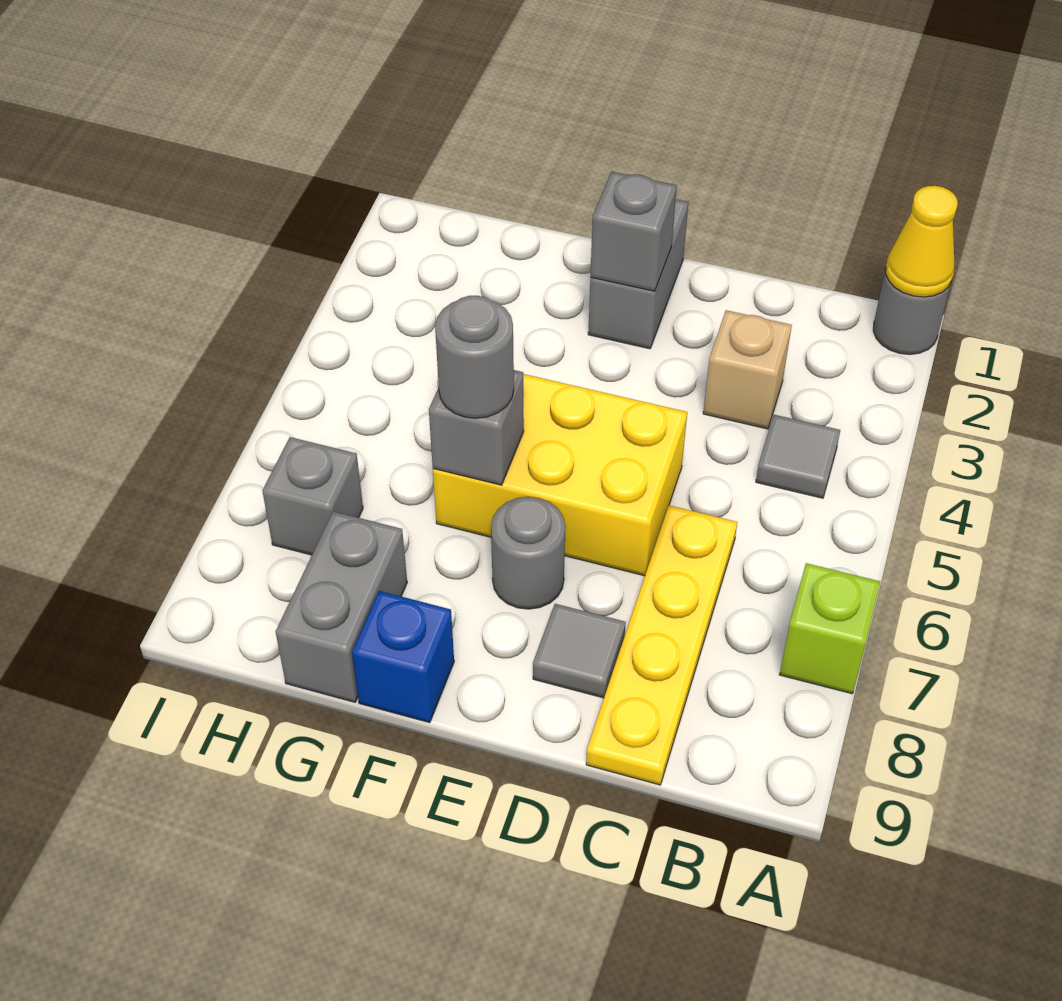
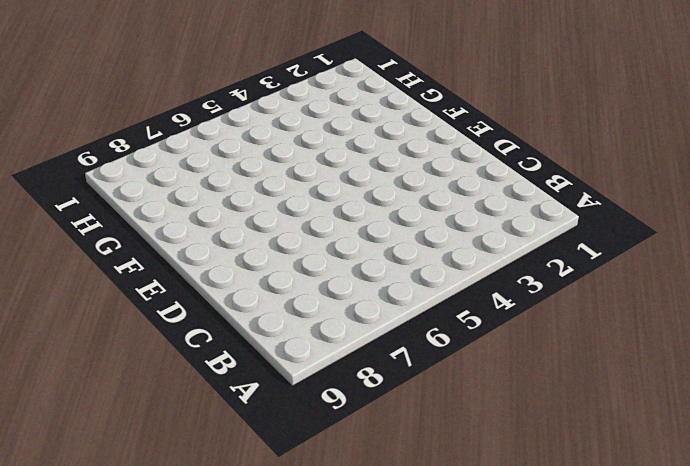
none -> grey 1x1 round brick [873,269,951,354]
none -> lime 1x1 brick [780,563,880,694]
none -> grey 1x1 tile [756,415,840,498]

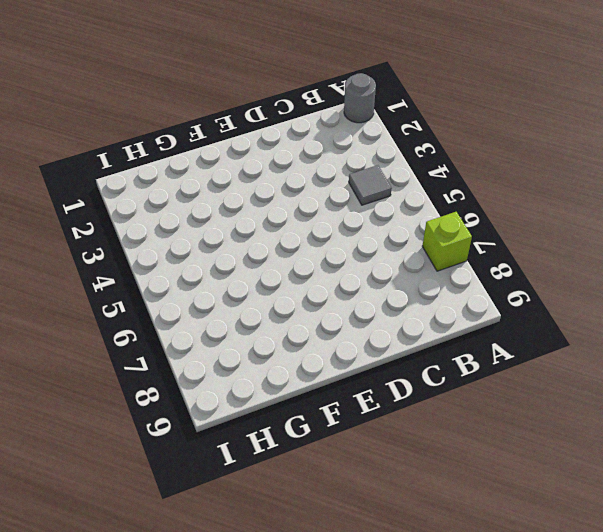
none -> tan 1x1 brick [703,310,792,429]
none -> yellow 1x4 plate [586,505,737,785]
none -> yellow 2x3 brick [433,374,687,576]

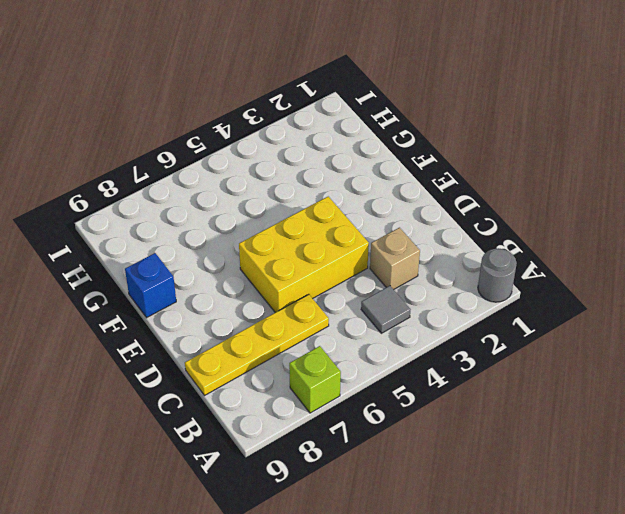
yellow 2x3 brick [239,197,369,313] -> yellow 2x3 brick turned to [433,374,687,576]
none -> grey 1x1 tile [533,604,626,698]
none -> grey 1x2 brick [588,199,688,349]
none -> grey 1x1 round brick [491,497,565,609]

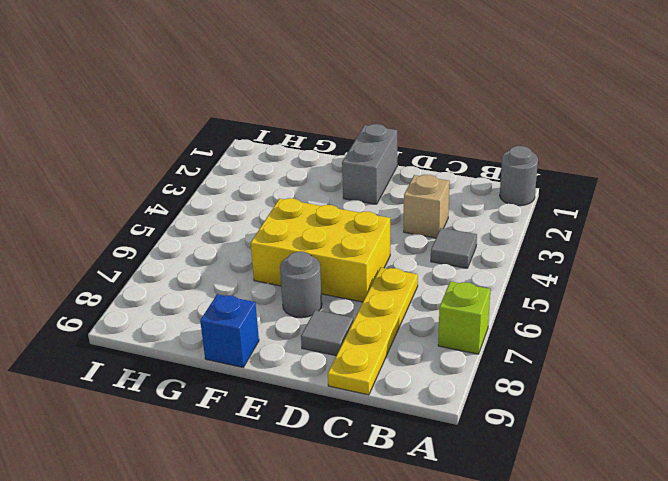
none -> grey 1x2 brick [276,512,407,702]
none -> grey 1x1 brick [262,437,363,555]
none -> yellow 1x1 cone [886,186,958,297]

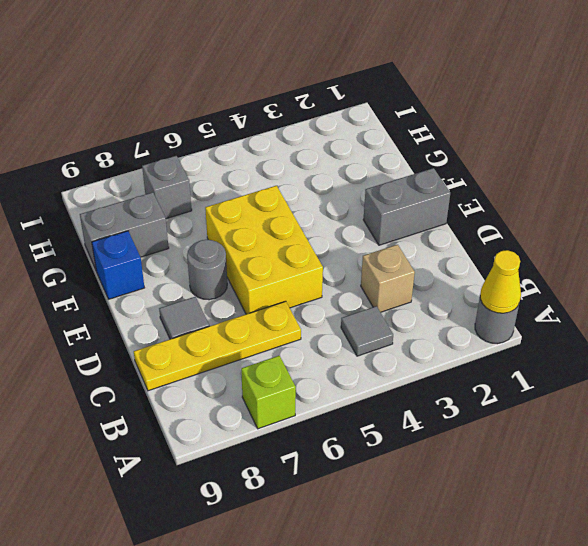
none -> grey 1x1 brick [590,172,677,291]
none -> grey 1x1 brick [429,370,524,485]
none -> grey 1x1 round brick [435,296,514,418]

